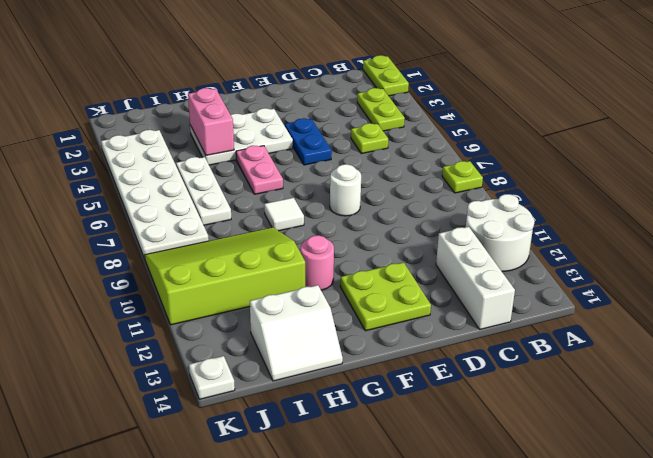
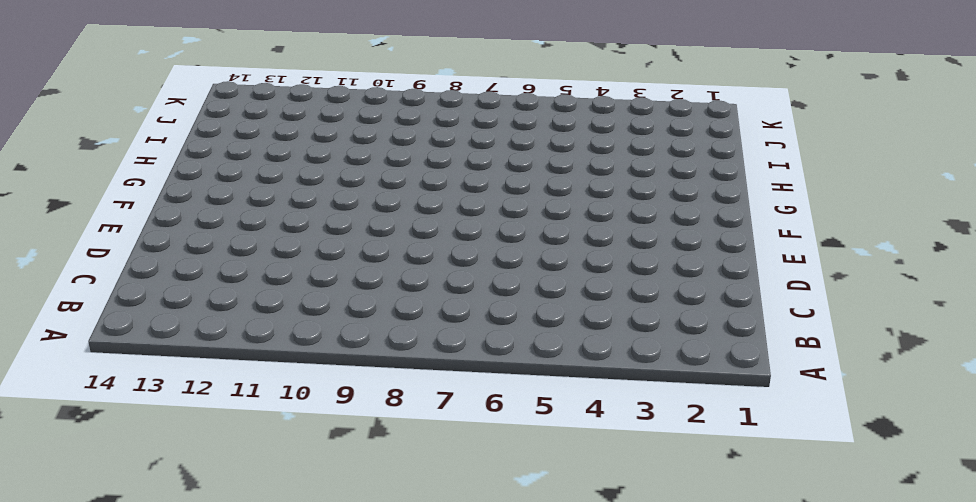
none -> lime 1x2 plate [363,55,409,96]
none -> lime 1x1 plate [442,161,483,193]
none -> white 2x2 round brick [466,194,535,272]

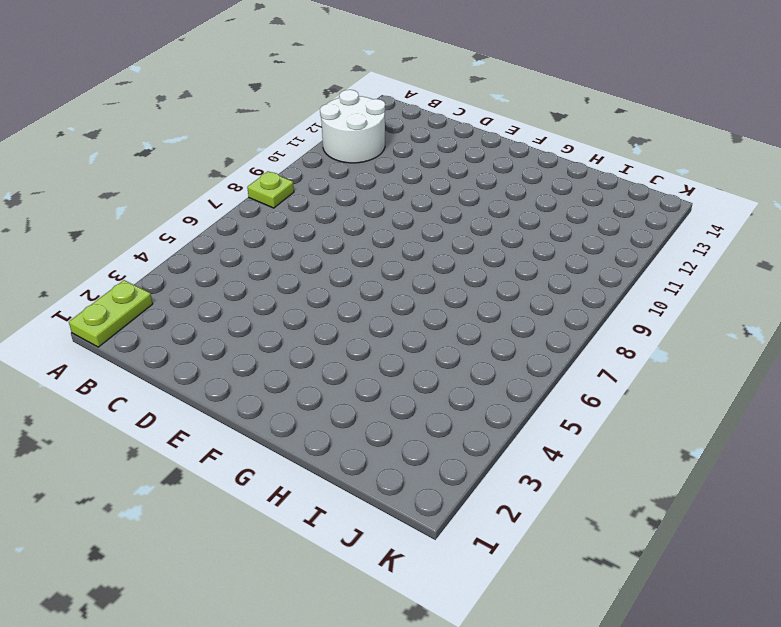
none -> lime 1x2 plate [357,88,405,131]
none -> lime 1x1 plate [351,123,388,154]
none -> white 1x3 brick [436,227,515,329]

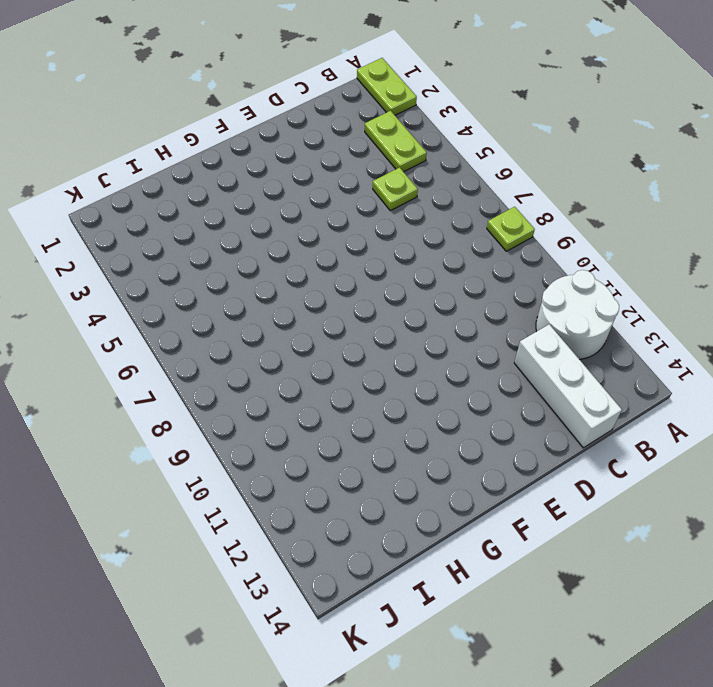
none -> blue 1x2 plate [285,118,332,165]
none -> white 1x1 round brick [330,164,361,216]
none -> lime 2x2 plate [340,262,431,331]

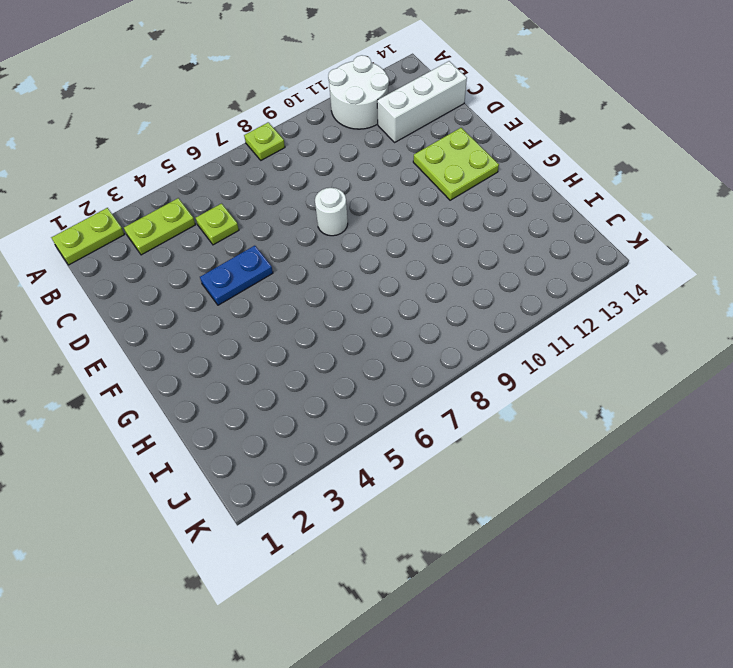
none -> white 2x3 plate [190,108,293,165]
none -> pink 1x2 plate [236,146,283,194]
none -> white 1x1 tile [264,198,304,231]

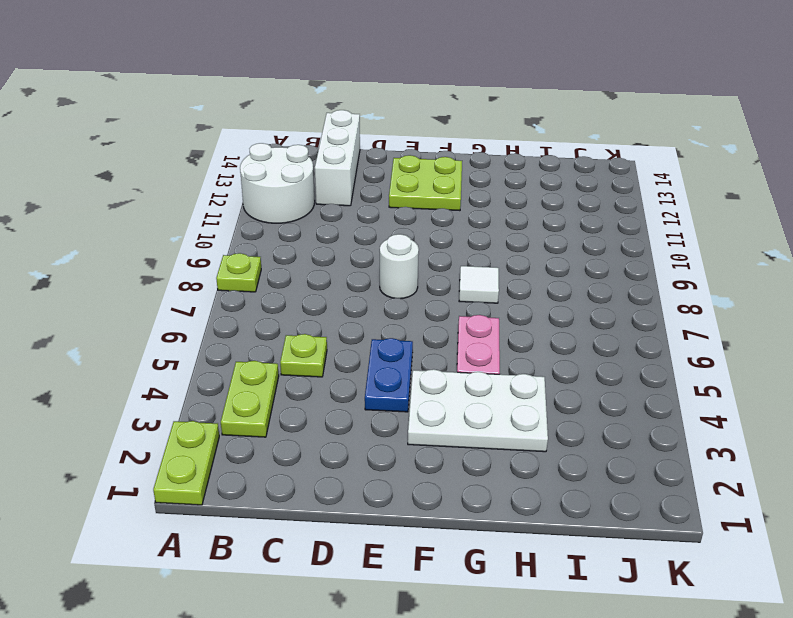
none -> pink 1x1 round brick [301,235,334,290]
none -> lime 3x4 slope [145,227,305,325]
none -> white 2x2 slope [250,285,343,381]

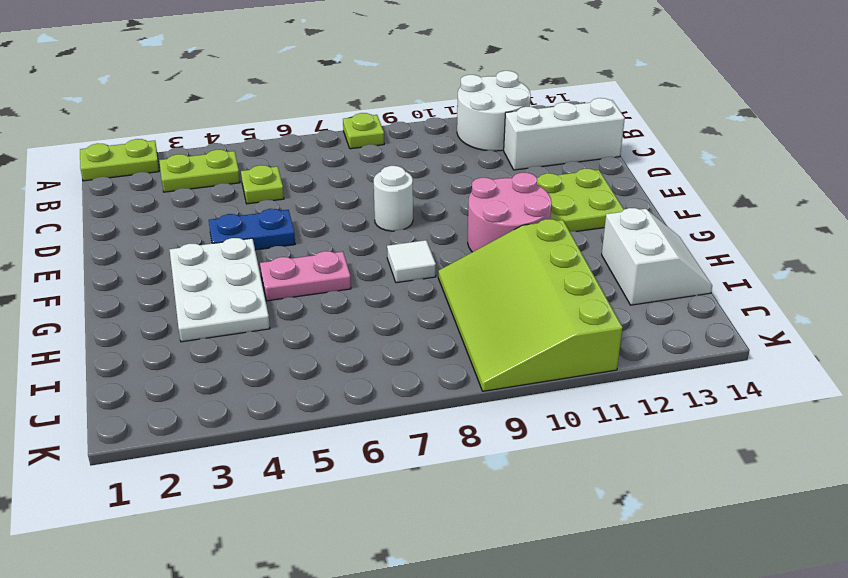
pink 2x2 round brick [468,173,552,252] -> pink 1x1 round brick [301,235,334,290]
none -> white 1x3 plate [176,157,231,225]
none -> white 2x6 plate [101,130,209,258]
none -> white 1x1 plate [189,356,235,399]

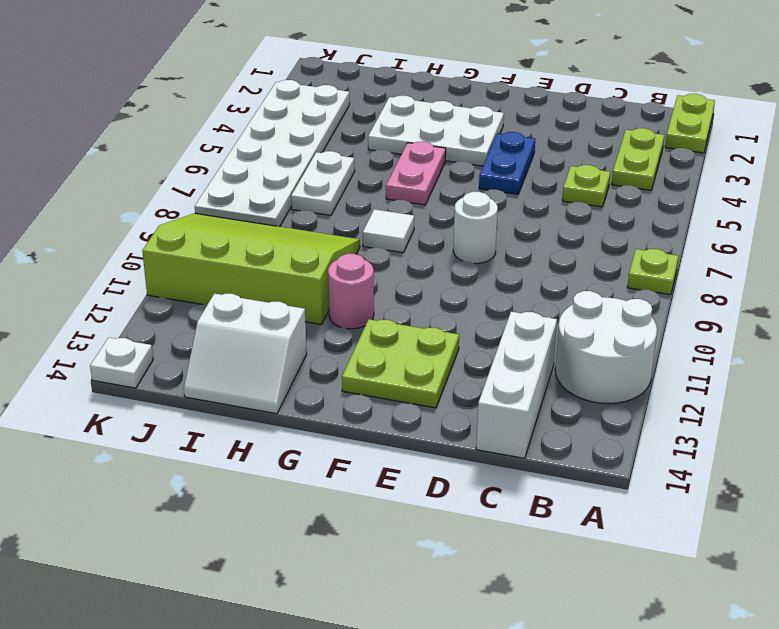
white 1x2 plate [291,151,355,215] -> white 1x3 plate [176,157,231,225]
none -> pink 1x2 brick [188,88,234,156]

